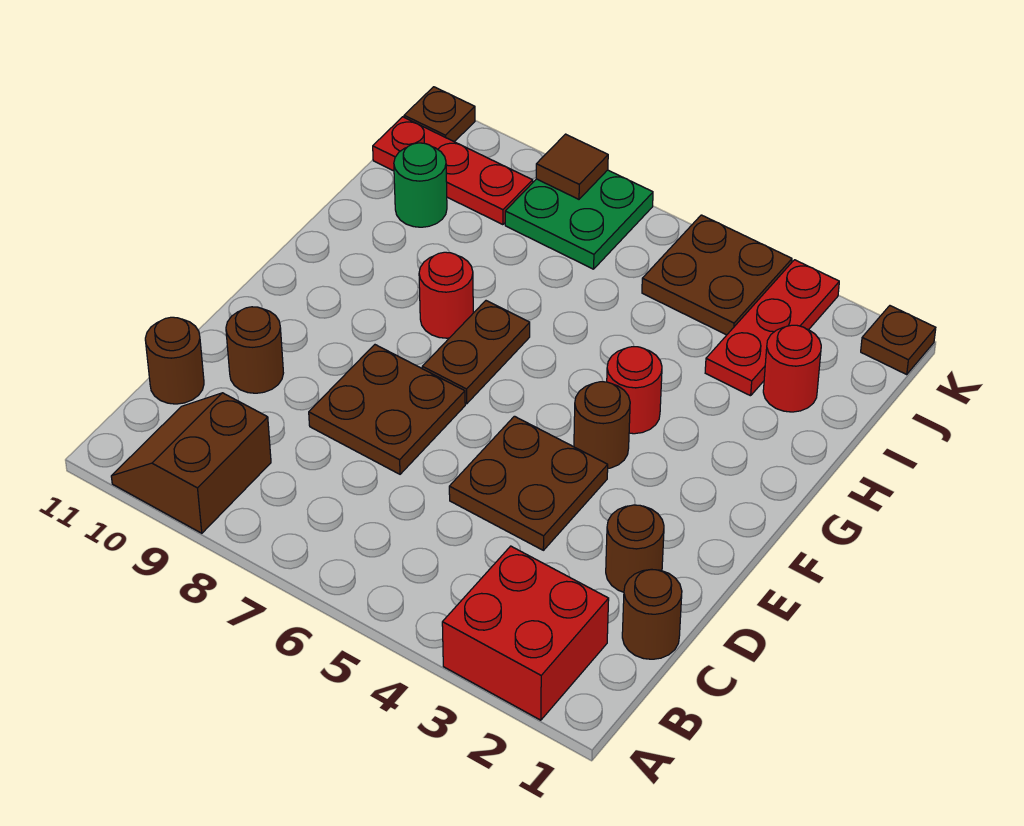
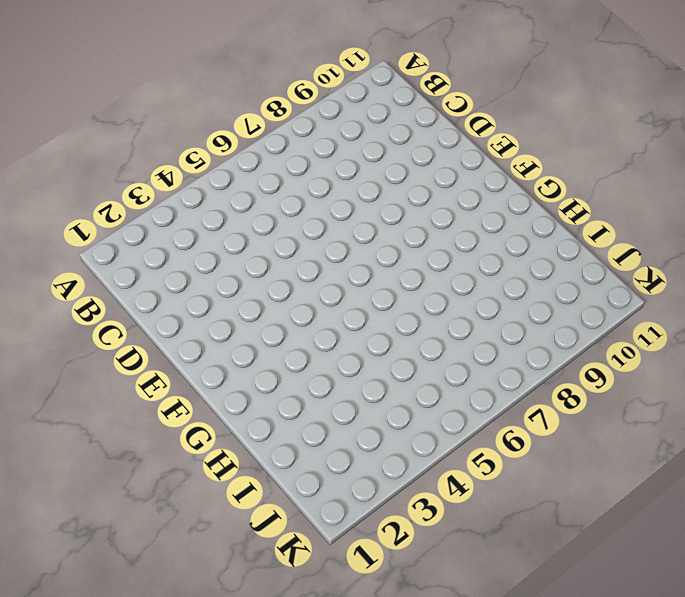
none -> red 2x2 brick [442,546,609,720]
none -> brown 2x2 slope [111,393,271,533]
none -> brown 1x1 round brick [622,569,682,659]

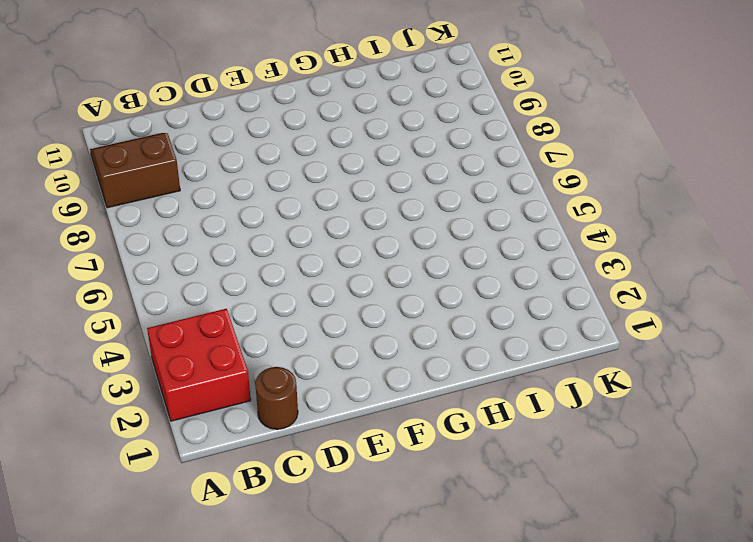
none -> brown 1x1 round brick [145,317,204,404]
none -> brown 1x1 round brick [606,505,664,592]
none -> brown 2x2 plate [449,416,608,550]

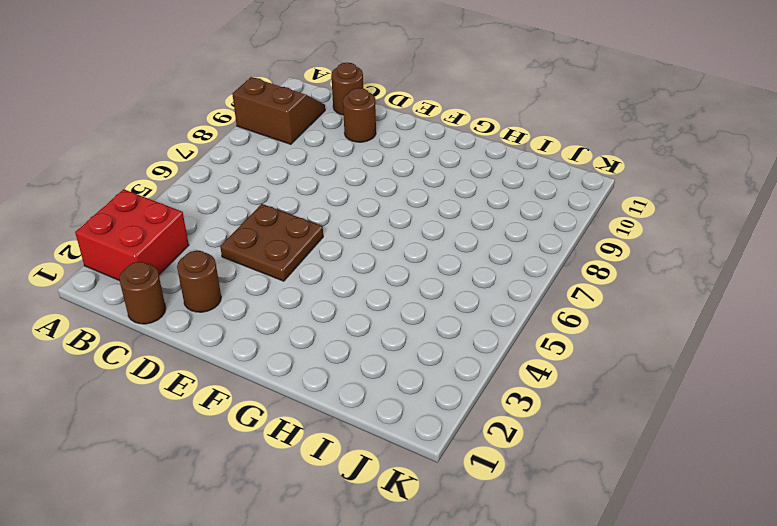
none -> brown 2x2 plate [309,345,465,474]
none -> brown 1x1 round brick [574,382,630,468]
none -> brown 1x2 plate [422,301,530,404]

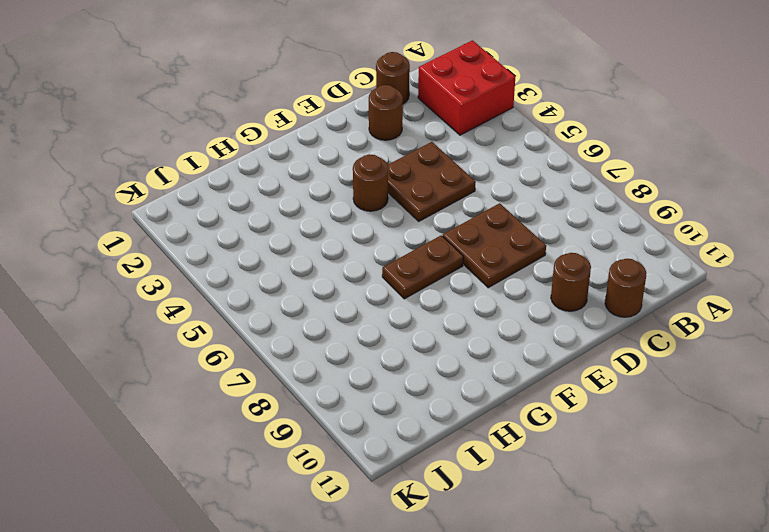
none -> brown 2x2 slope [111,393,271,533]
none -> red 1x1 round brick [607,347,662,434]
none -> red 1x1 round brick [419,252,473,338]

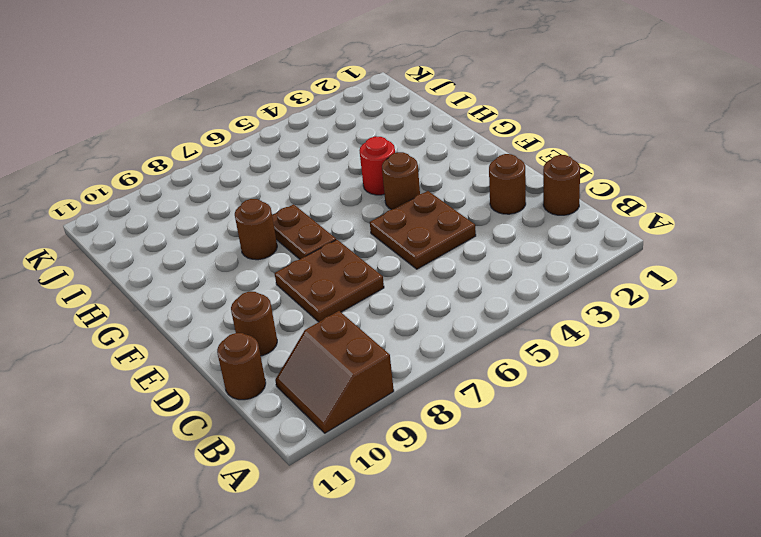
brown 1x1 round brick [235,199,277,260] -> red 1x1 round brick [419,252,473,338]
none -> red 2x2 brick [442,546,609,720]
none -> red 1x1 round brick [763,325,821,412]
none -> red 1x3 plate [705,260,839,396]

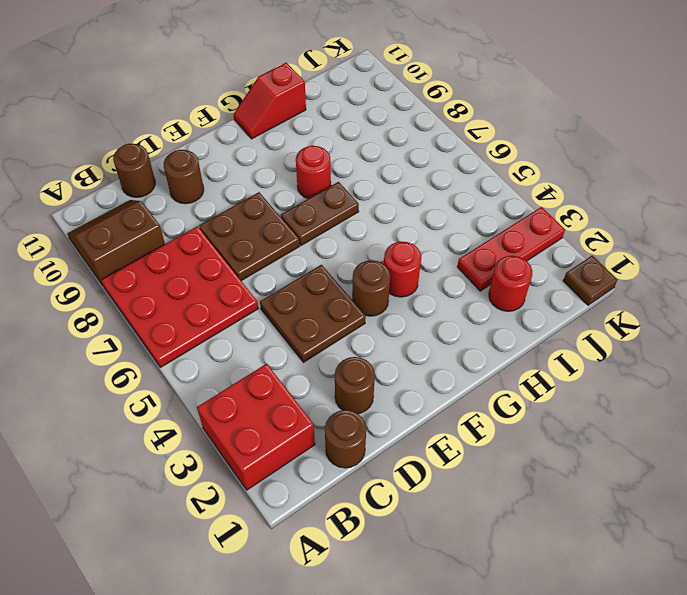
red 3x3 plate [101,226,258,367] -> none
red 1x2 slope [234,63,306,139] -> none
none -> green 1x1 round brick [394,143,447,227]
none -> brown 2x2 plate [642,215,792,335]
none -> green 2x2 plate [505,170,653,269]

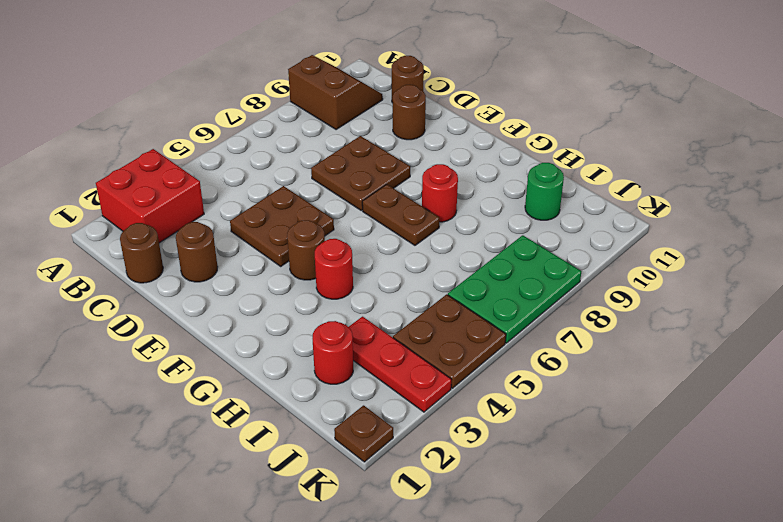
green 2x3 plate [448,235,581,343] -> green 2x2 plate [505,170,653,269]
none -> red 1x3 plate [373,117,533,225]
none -> brown 1x1 plate [404,87,475,142]
none -> brown 1x1 tile [536,134,608,199]

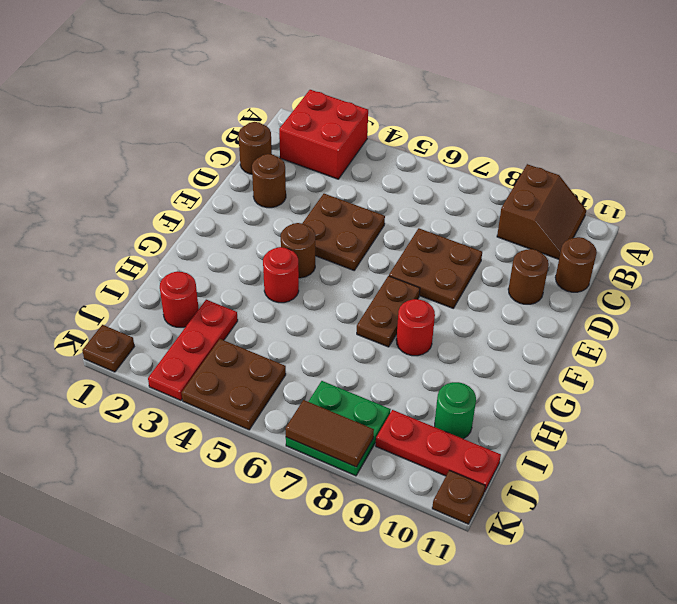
brown 1x2 tile [285,400,374,467] -> brown 1x1 tile [536,134,608,199]

